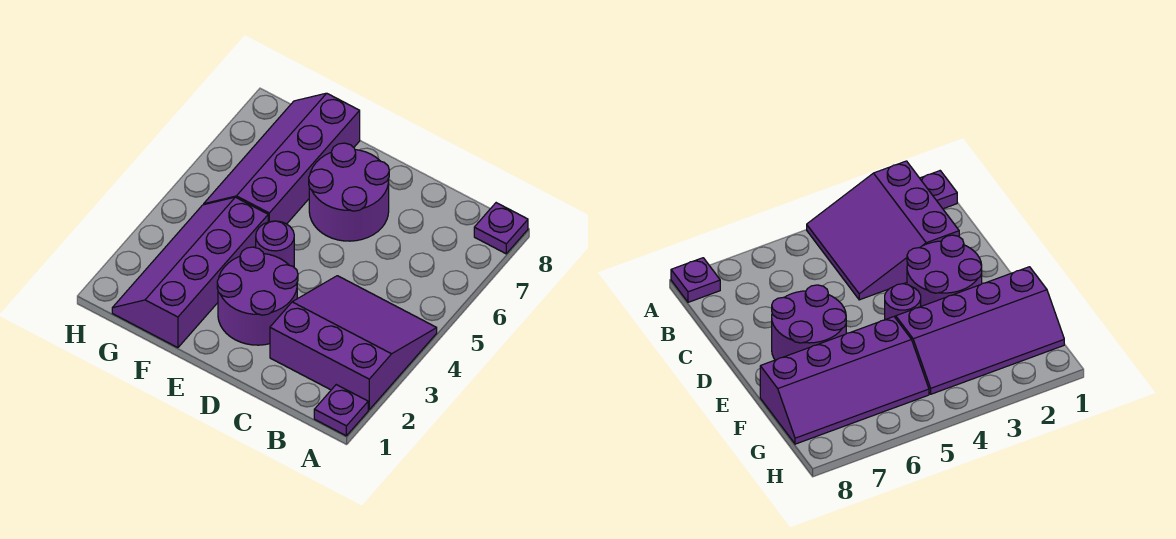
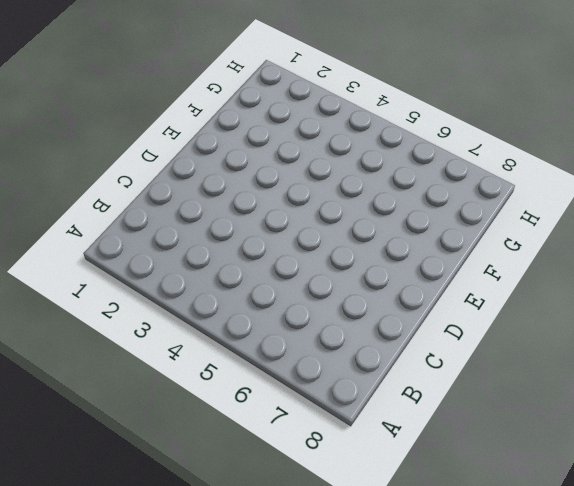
none -> purple 1x1 plate [314,385,368,436]
none -> purple 3x3 slope [270,276,437,410]

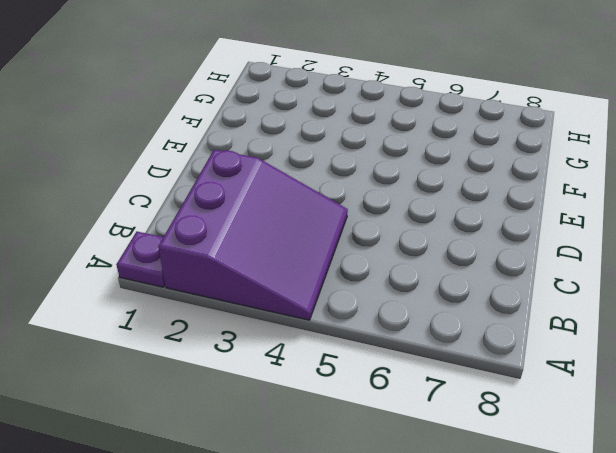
none -> purple 1x1 plate [474,203,528,254]
none -> purple 2x2 round brick [217,247,298,345]

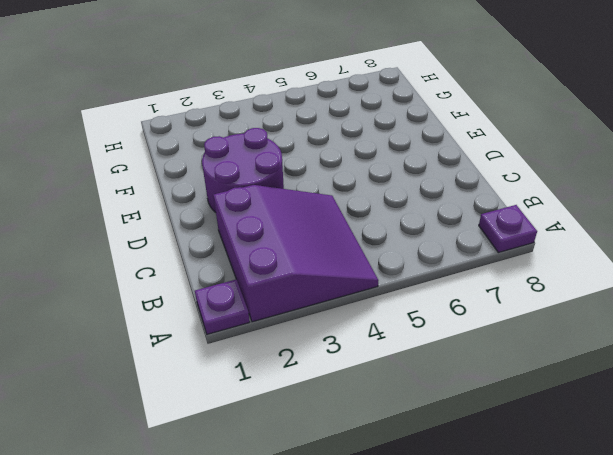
none -> purple 2x2 round brick [309,143,389,241]
none -> purple 1x1 round brick [256,221,294,267]

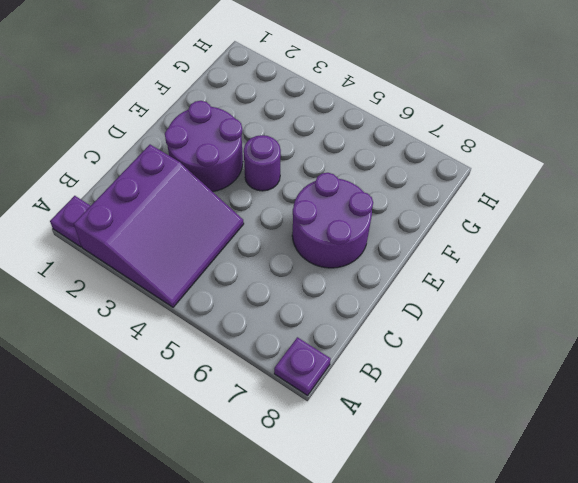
none -> purple 2x4 slope [112,197,268,348]
none -> purple 2x4 slope [204,93,360,224]

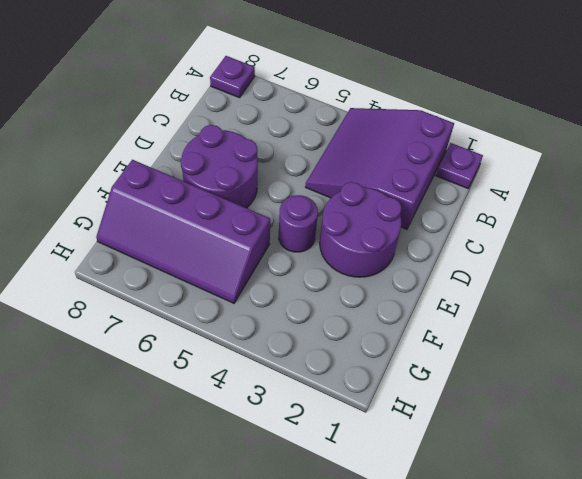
none -> purple 2x4 slope [112,197,268,348]

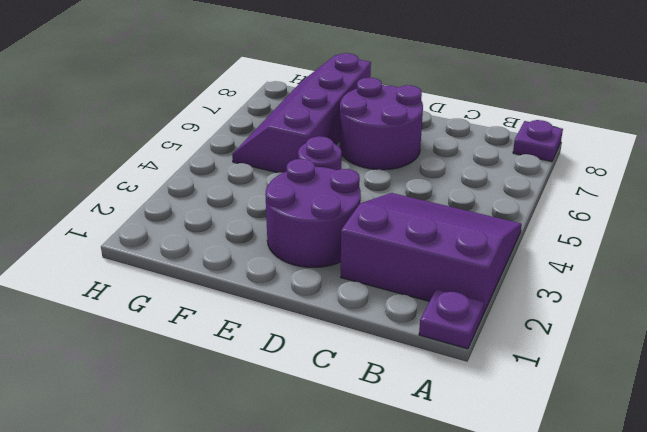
none -> purple 2x4 slope [112,197,268,348]

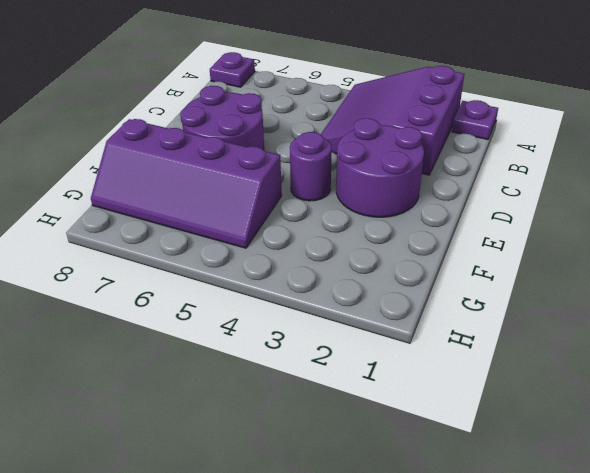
none -> purple 2x4 slope [112,197,268,348]

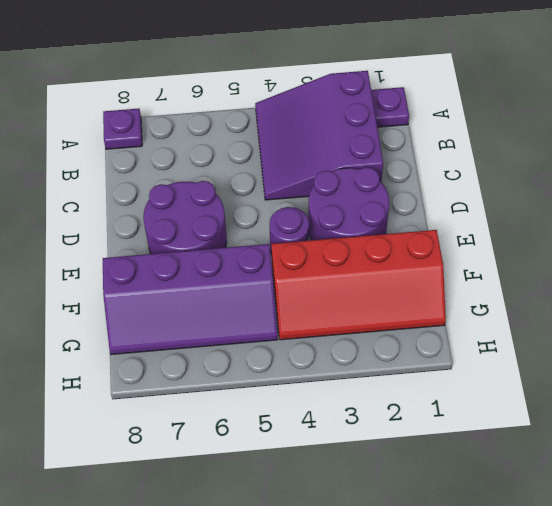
red 2x4 slope [271,230,446,340] -> purple 2x4 slope [112,197,268,348]

